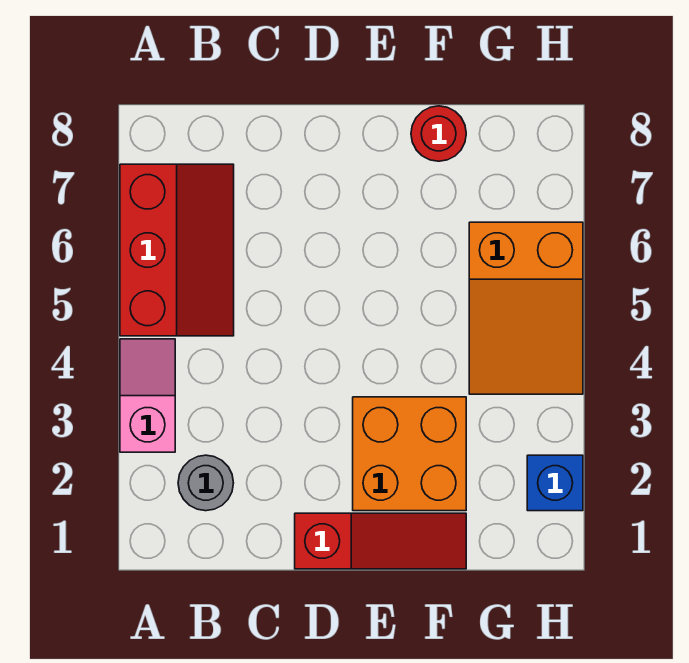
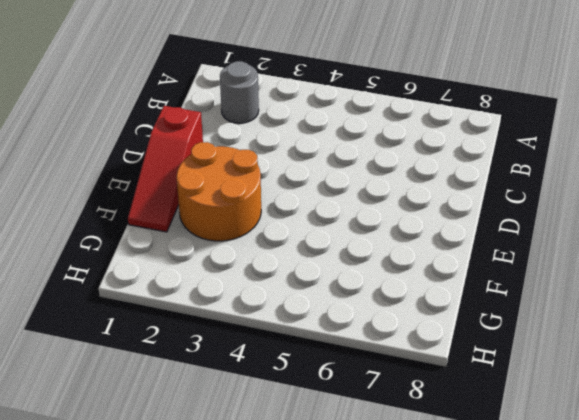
orange 2x2 round brick [177,142,261,241] -> orange 2x2 brick [353,397,466,511]
none -> pink 1x2 slope [120,339,175,452]
none -> red 2x3 slope [120,164,234,336]

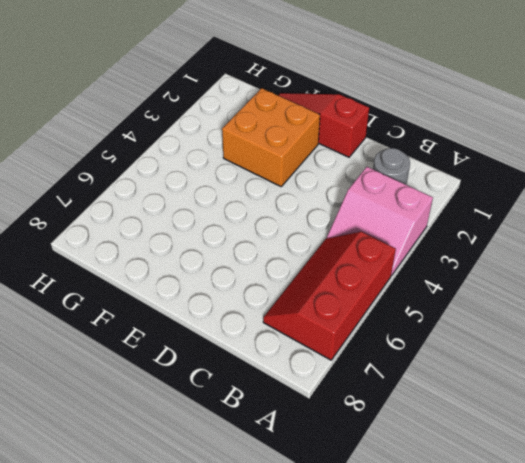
pink 2x2 slope [327,167,433,276] -> pink 1x2 slope [120,339,175,452]
none -> red 1x1 round brick [411,106,466,161]
none -> orange 2x3 slope [469,222,583,394]

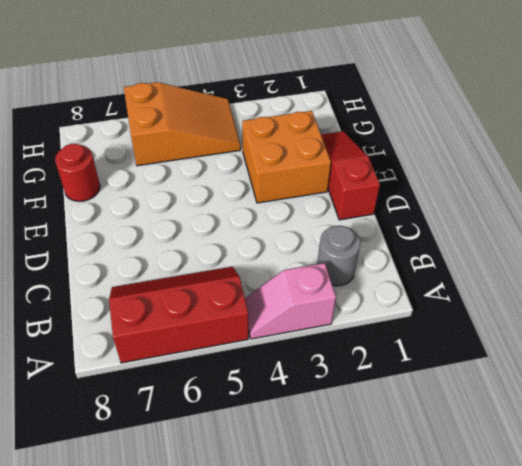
none -> blue 1x1 brick [527,455,583,511]

